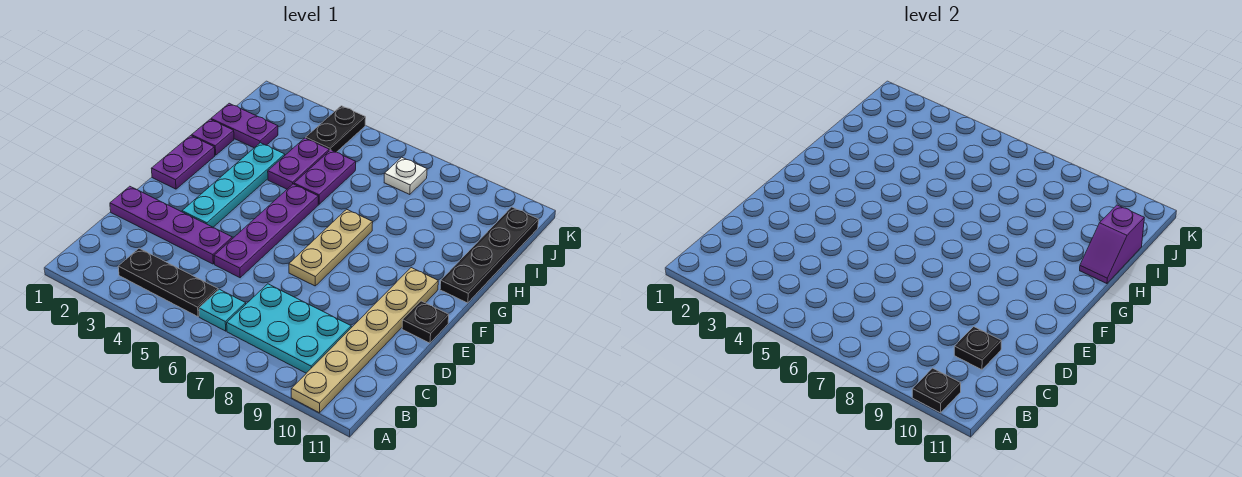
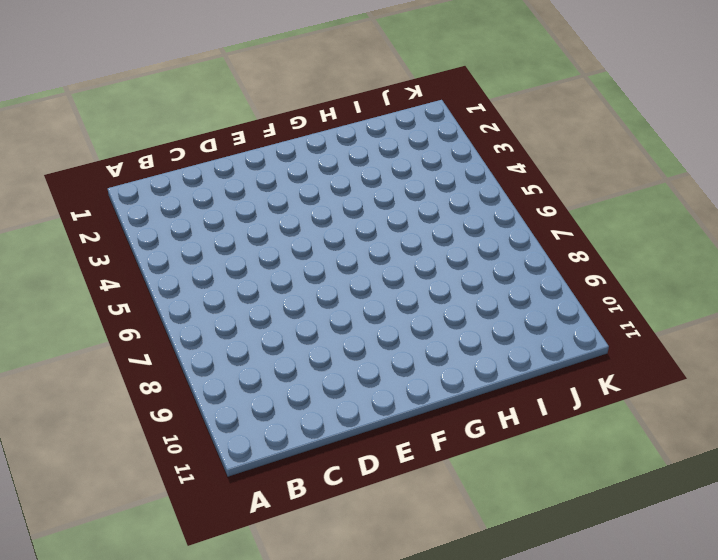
none -> tan 1x6 plate [291,268,438,413]
none -> black 1x3 plate [118,248,218,317]
none -> cyan 1x1 plate [199,289,246,331]

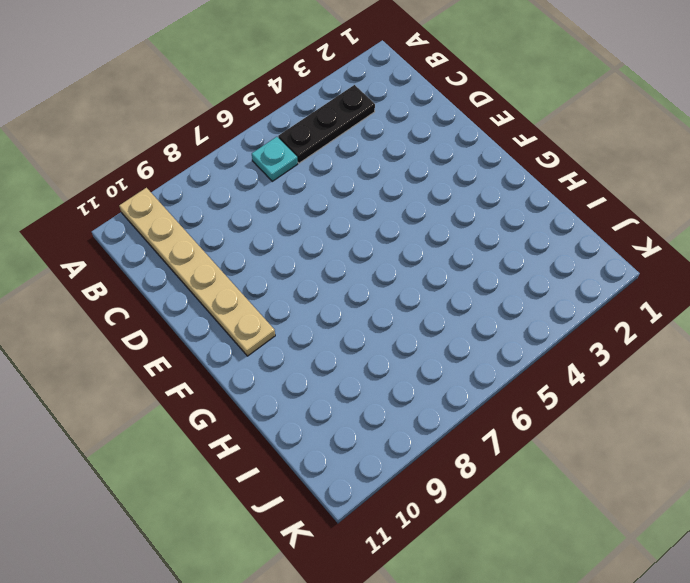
none -> cyan 2x3 plate [227,284,351,373]
none -> purple 1x4 plate [110,186,233,264]
none -> purple 1x4 plate [214,184,318,278]

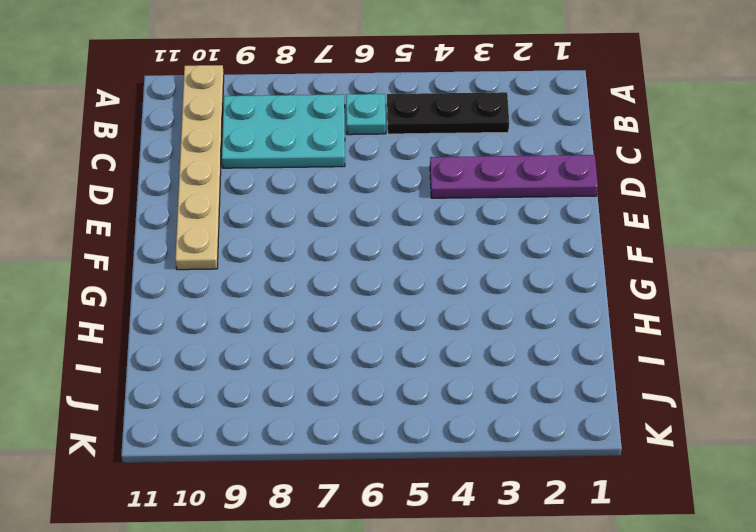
none -> purple 1x4 plate [214,184,318,278]
none -> cyan 1x4 plate [182,143,285,227]
none -> tan 1x3 plate [289,209,373,286]

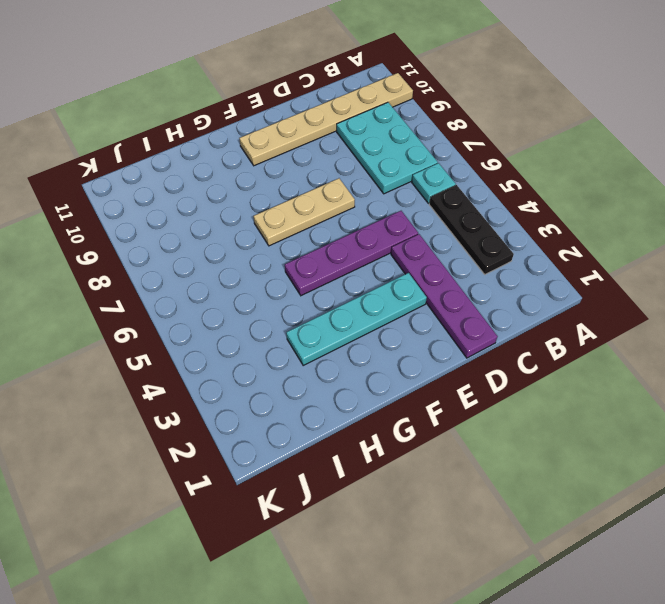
none -> black 1x1 plate [402,301,449,343]
none -> purple 1x2 plate [151,136,215,189]
none -> black 1x4 plate [440,207,539,303]

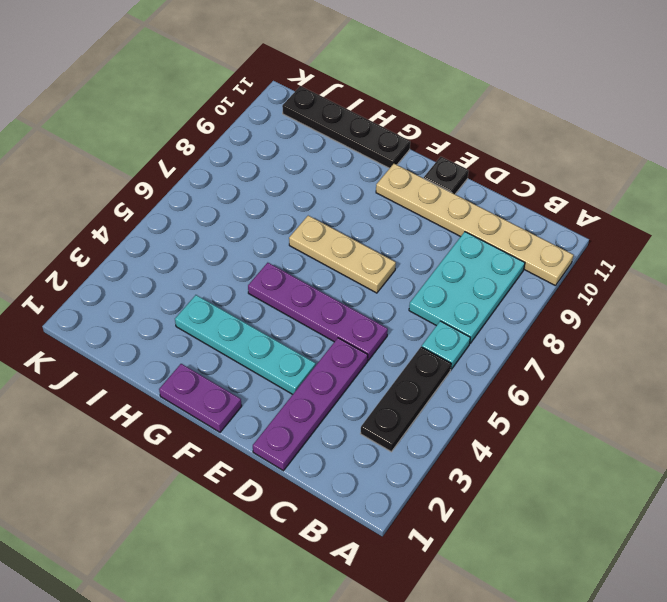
none -> purple 1x1 plate [192,119,234,155]
none -> purple 1x2 plate [268,138,329,189]
none -> purple 1x2 plate [294,150,356,204]

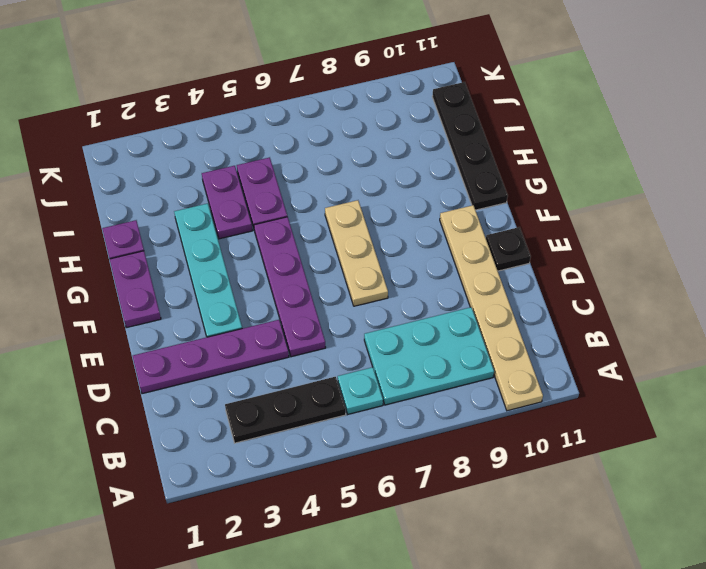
none -> purple 1x2 plate [211,103,278,148]
none -> black 1x2 plate [306,106,366,152]
none -> white 1x1 plate [384,157,427,194]

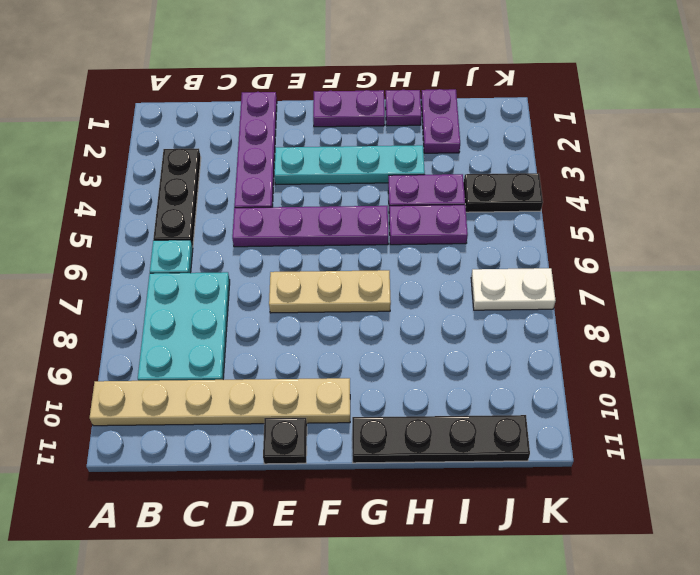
white 1x2 plate [471,268,556,310] -> white 1x1 plate [384,157,427,194]
none -> black 1x1 plate [912,368,961,413]
none -> black 1x1 plate [954,327,1001,370]
none -> purple 1x2 slope [1080,205,1144,284]

